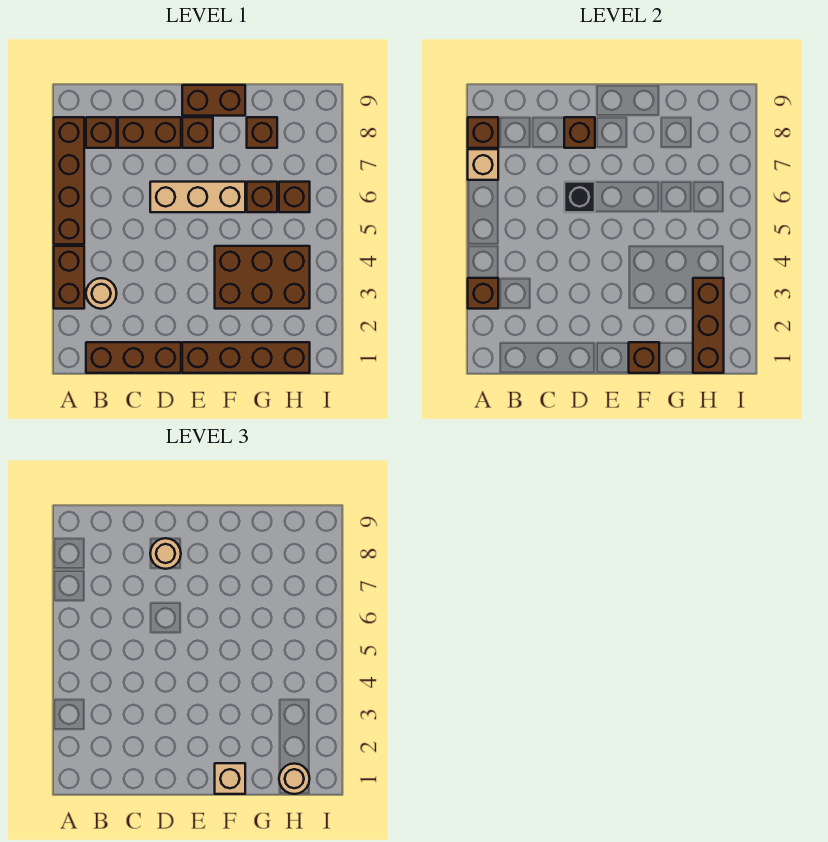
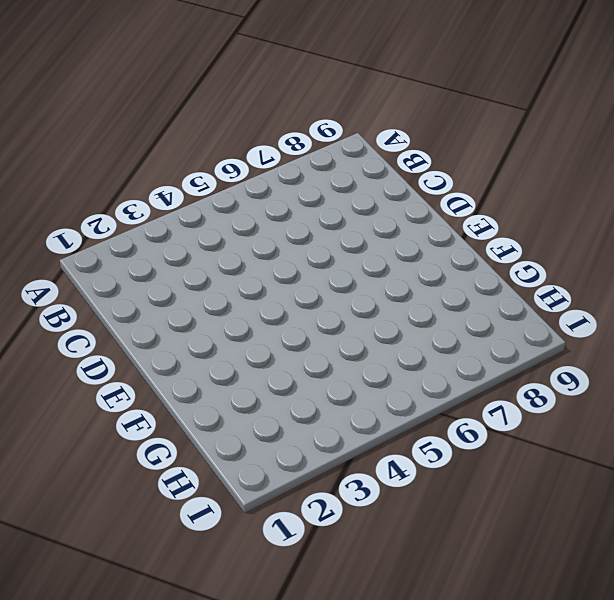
none -> brown 1x2 brick [54,246,84,309]
none -> brown 1x4 brick [54,117,84,244]
none -> brown 1x3 brick [86,342,181,373]

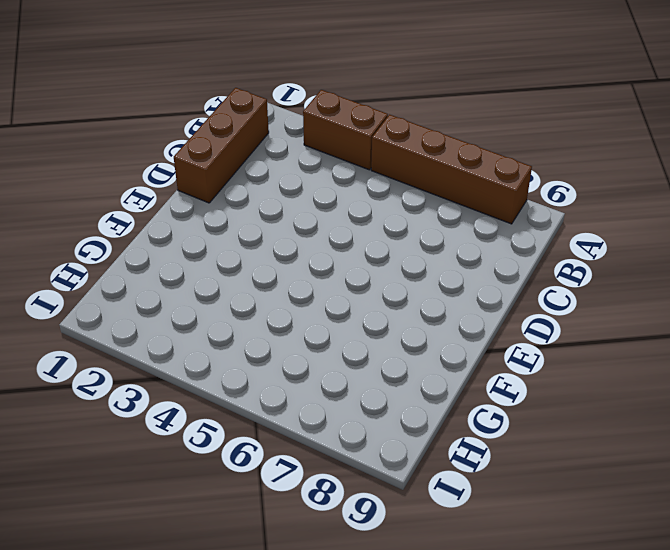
none -> tan 1x1 round brick [86,278,117,309]
none -> brown 1x1 brick [86,117,117,148]
none -> brown 1x2 brick [118,117,181,148]

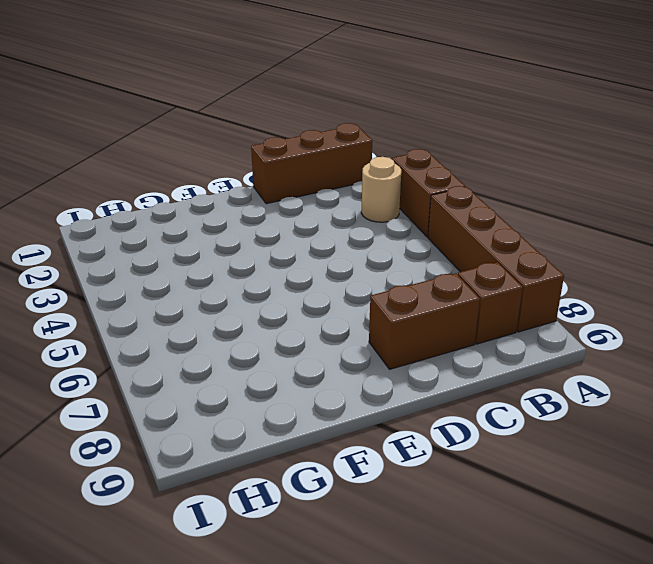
none -> tan 1x3 brick [150,182,245,212]
none -> brown 1x4 brick [182,342,310,373]
none -> brown 1x1 brick [182,117,213,148]

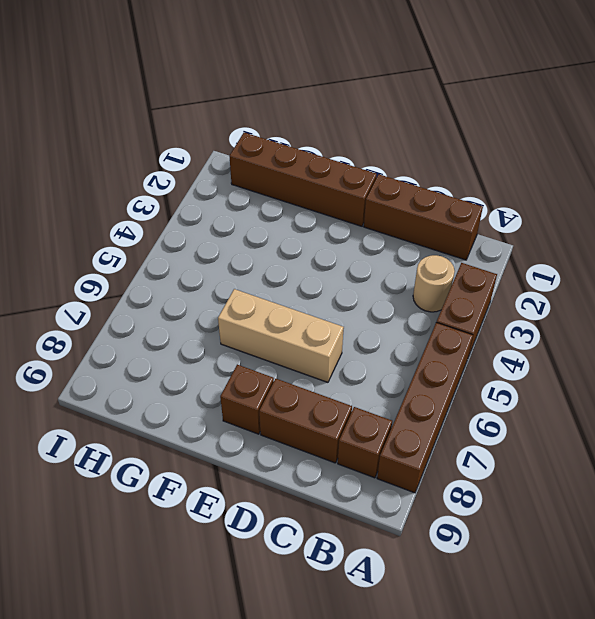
none -> brown 1x2 brick [182,85,245,116]
none -> brown 2x3 brick [215,246,310,309]
none -> brown 1x1 brick [247,182,277,212]

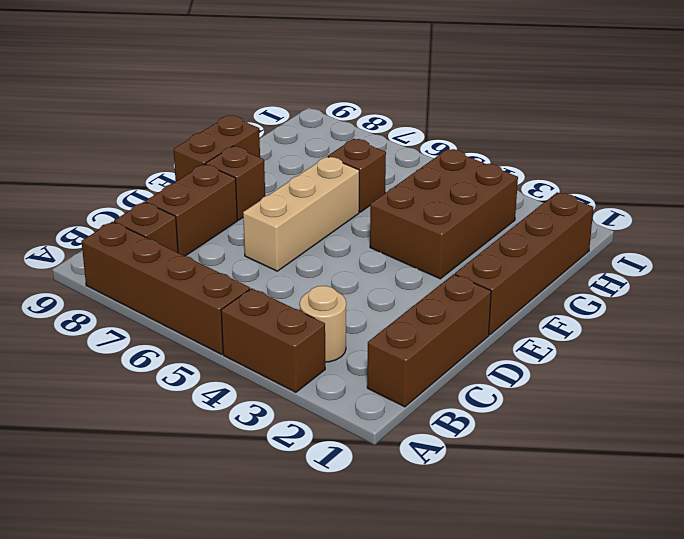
none -> brown 1x1 brick [247,117,277,148]
none -> brown 1x1 brick [279,182,310,212]
none -> brown 1x1 brick [468,278,498,309]

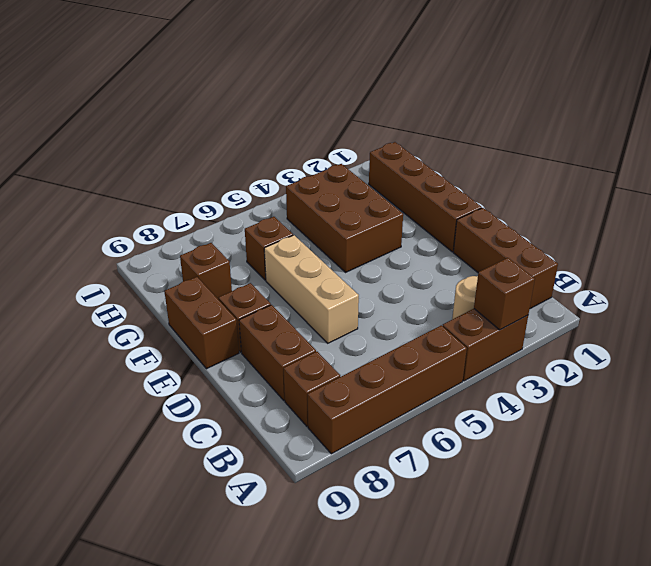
none -> brown 1x1 brick [279,182,310,212]
none -> tan 1x1 brick [468,149,498,180]
none -> brown 1x1 brick [468,117,498,148]

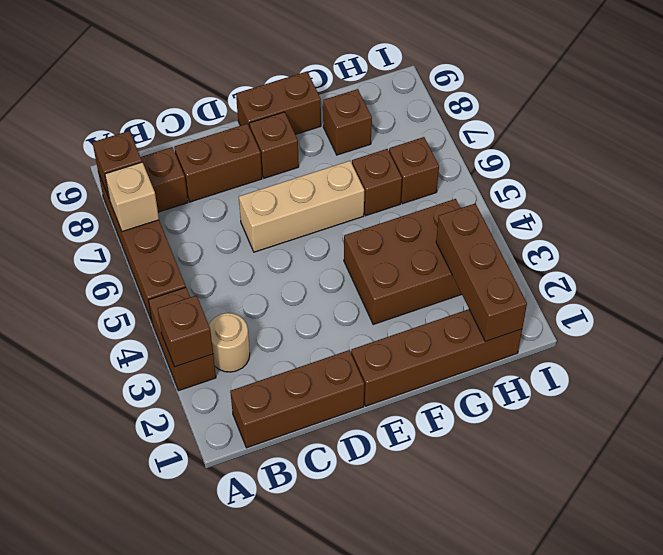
none -> black 1x1 brick [564,182,595,212]
none -> brown 1x1 brick [564,117,595,148]
none -> brown 1x1 brick [629,342,659,373]

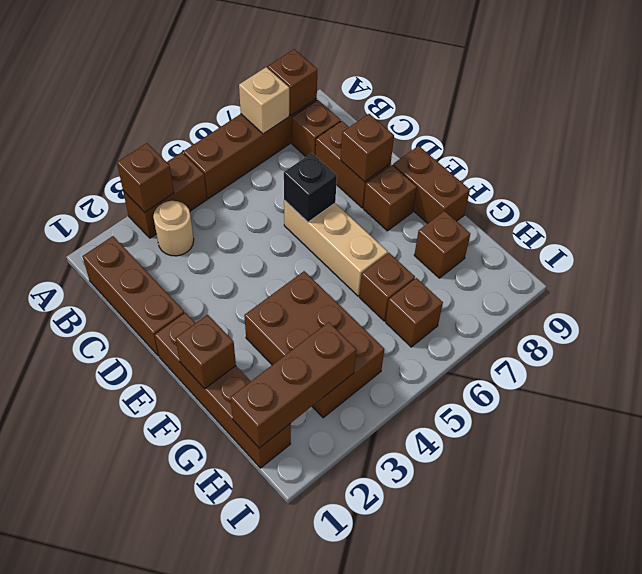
none -> tan 1x1 round brick [150,538,181,569]
none -> tan 1x1 brick [215,763,245,794]
none -> tan 1x1 round brick [279,764,310,794]

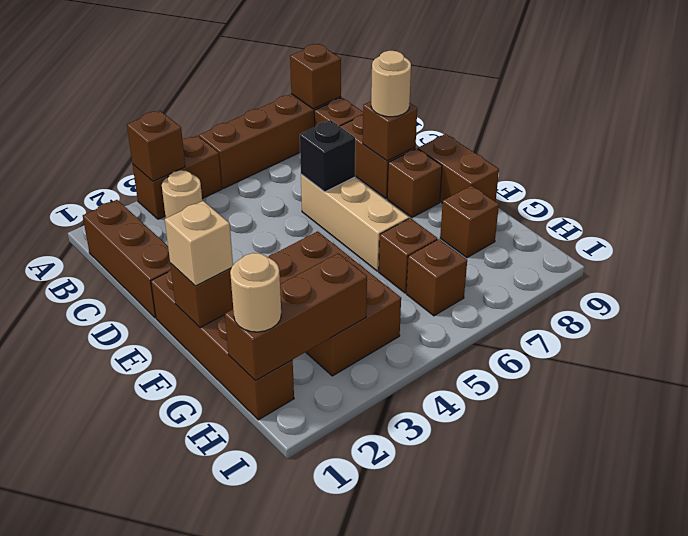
none -> tan 1x1 brick [468,149,498,180]

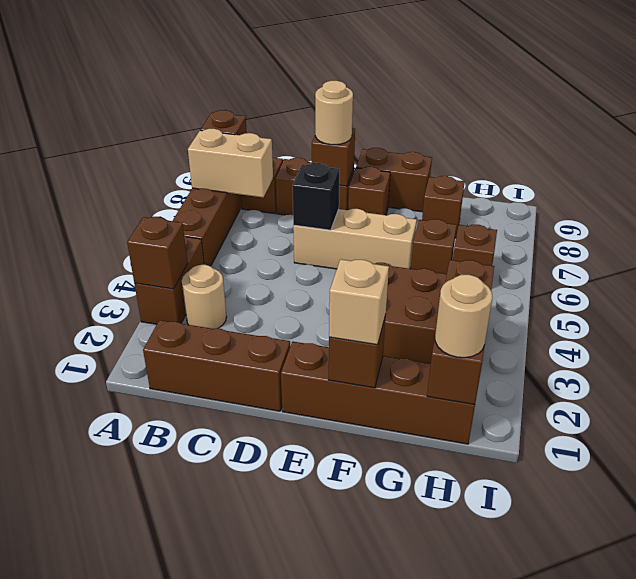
tan 1x2 brick [188,129,273,197] -> tan 1x1 brick [468,149,498,180]

